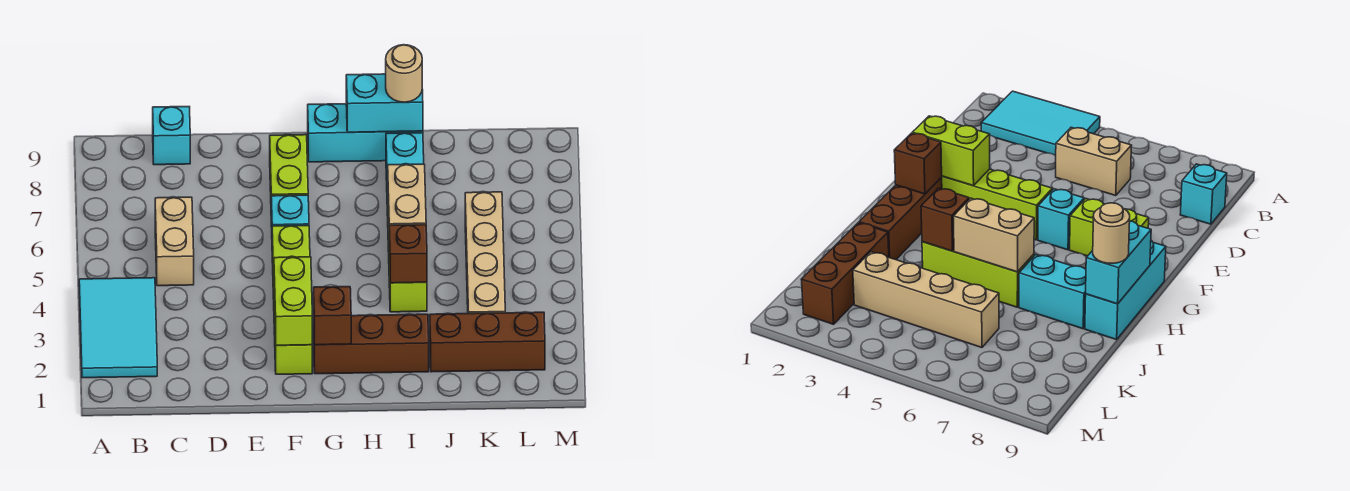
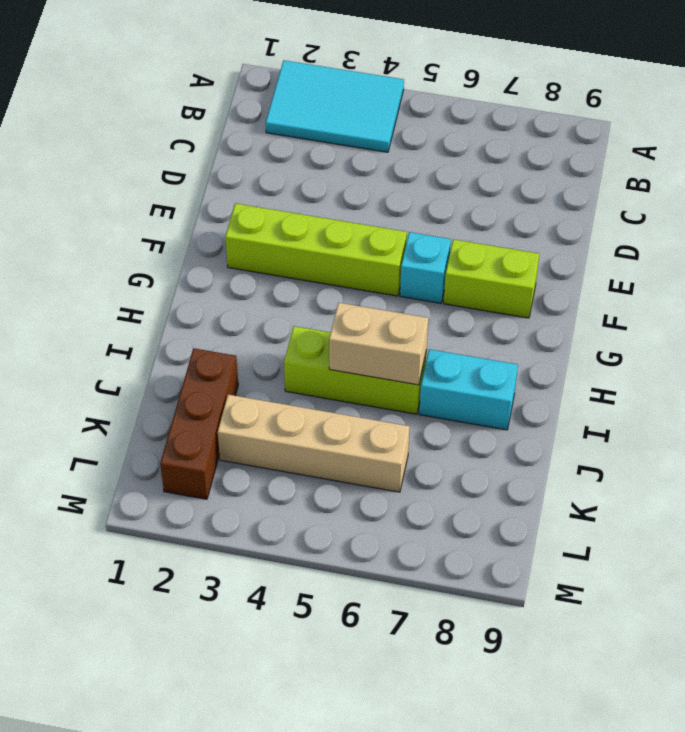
none -> tan 1x2 brick [155,197,194,286]
none -> cyan 1x1 brick [153,107,190,165]
none -> brown 1x3 brick [314,314,429,374]

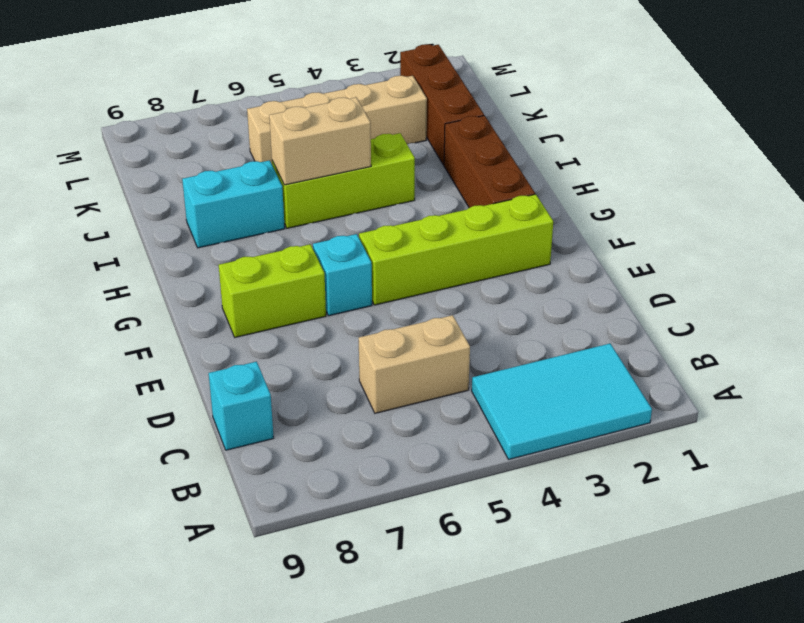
none -> cyan 1x3 brick [308,104,423,162]
none -> lime 1x2 brick [274,257,312,345]
none -> brown 1x1 brick [314,287,351,345]

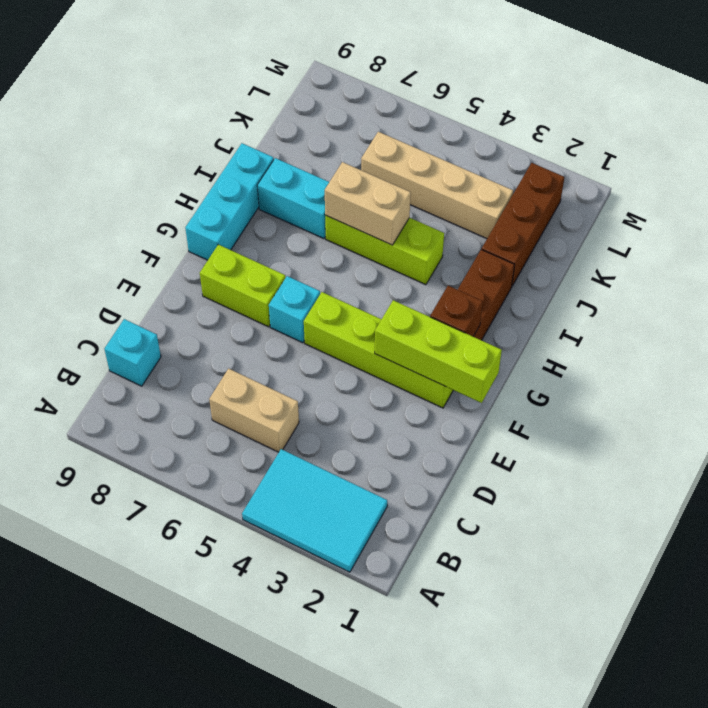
lime 1x3 brick [375,300,502,403] -> lime 1x2 brick [274,257,312,345]
none -> cyan 1x2 brick [346,74,423,132]
none -> brown 1x1 brick [389,225,427,283]
none -> tan 1x1 round brick [386,45,422,102]

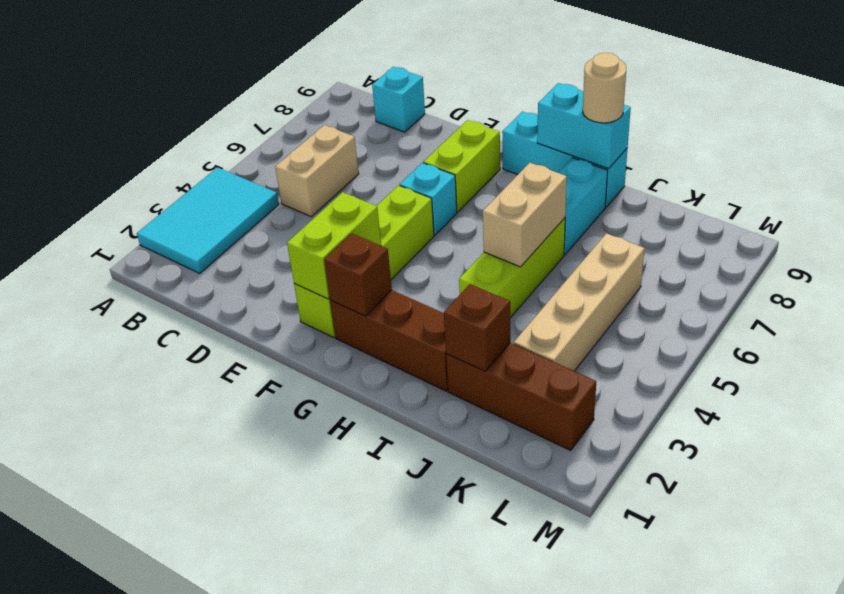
brown 1x1 brick [444,284,510,371] -> brown 1x1 brick moved to [389,225,427,283]

